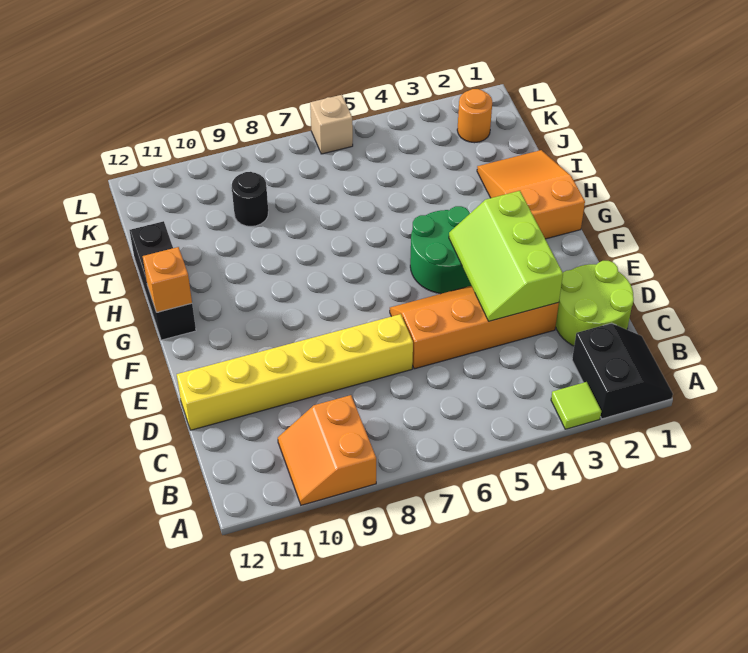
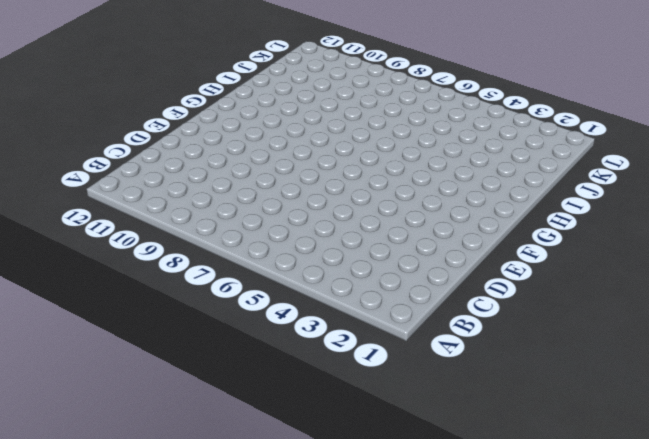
none -> black 2x2 slope [572,323,673,419]
none -> lime 1x1 tile [551,382,601,429]
none -> orange 2x2 slope [278,395,376,505]

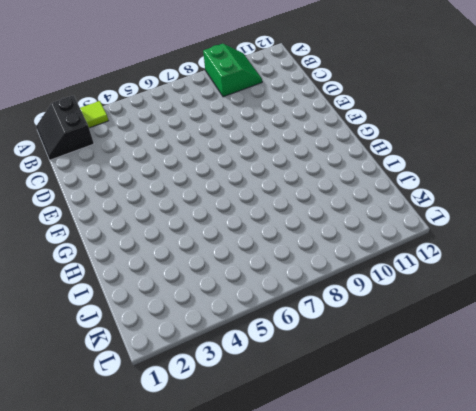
green 2x2 slope [203,44,262,97] -> orange 2x2 slope [278,395,376,505]
none -> lime 2x2 round brick [556,261,634,346]
none -> orange 2x4 slope [390,286,559,369]
none -> yellow 1x6 brick [177,314,413,430]

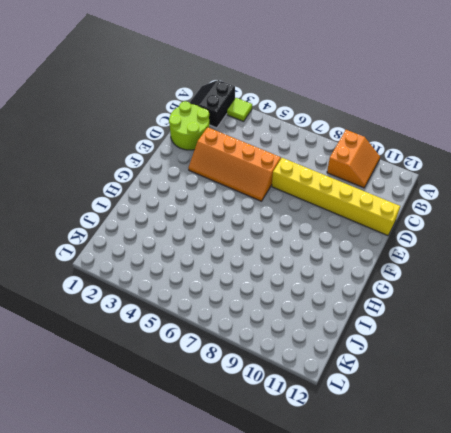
none -> green 2x2 round brick [410,206,471,294]
none -> orange 2x3 slope [477,150,585,239]
none -> black 1x3 brick [129,221,196,340]

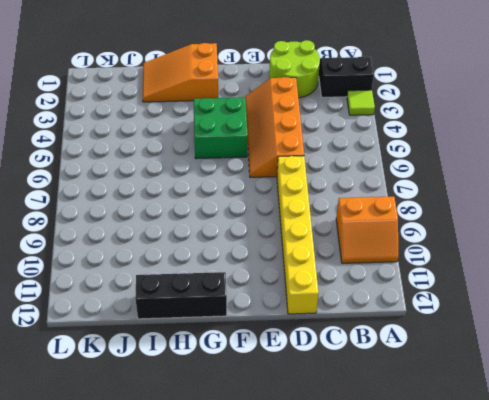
green 2x2 brick [194,97,248,159] -> green 2x2 round brick [410,206,471,294]
none -> black 1x1 round brick [232,172,268,227]
none -> orange 1x1 round brick [457,89,492,143]
none -> tan 1x1 brick [310,95,353,154]

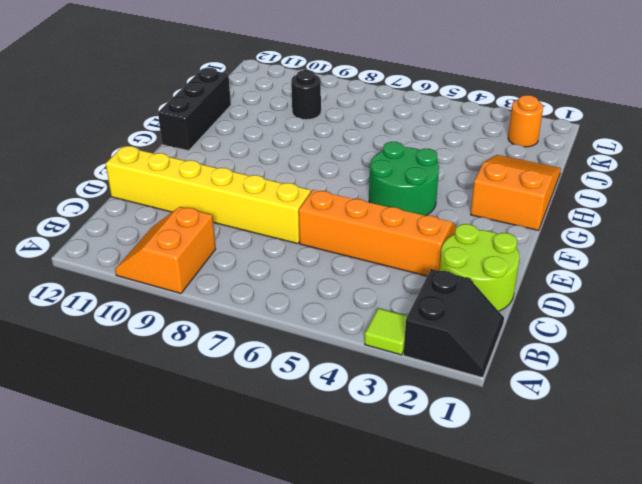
none -> tan 1x1 brick [310,95,353,154]
none -> lime 2x3 slope [449,191,563,321]
none -> orange 1x1 brick [143,247,192,312]

